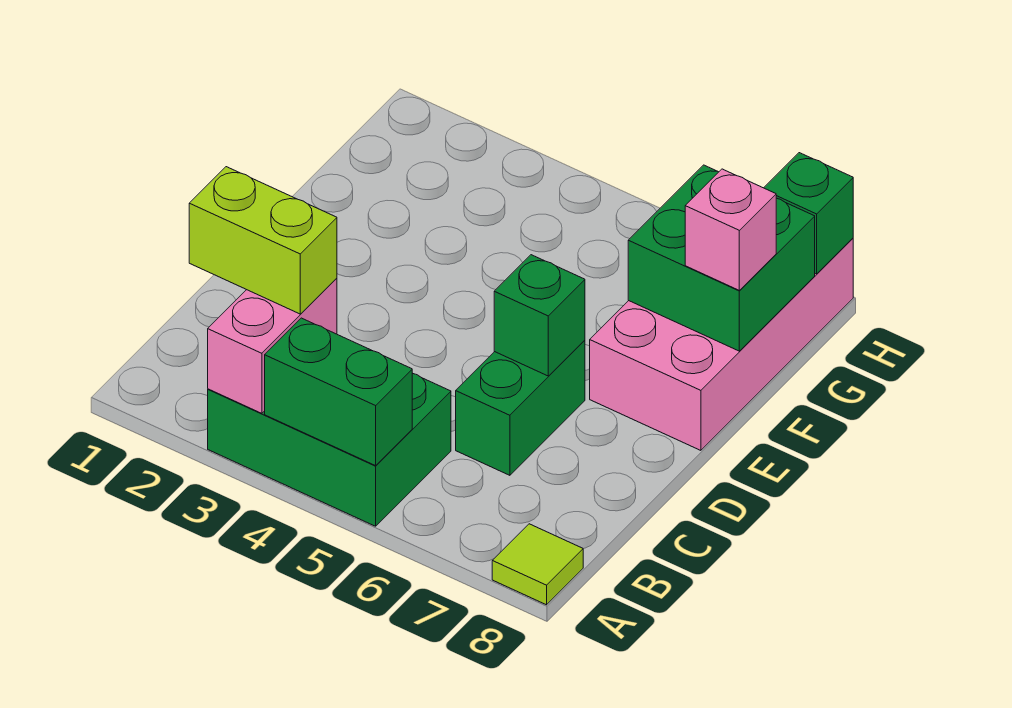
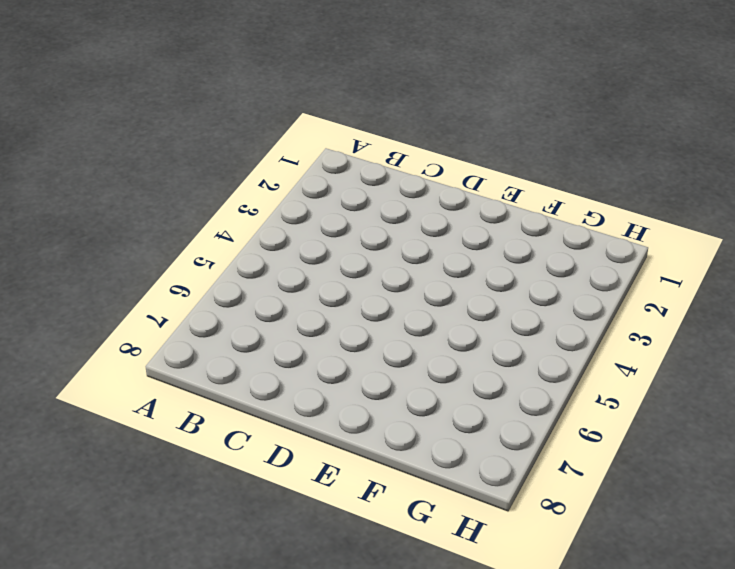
none -> green 2x3 brick [208,373,451,526]
none -> lime 1x1 tile [492,524,583,605]

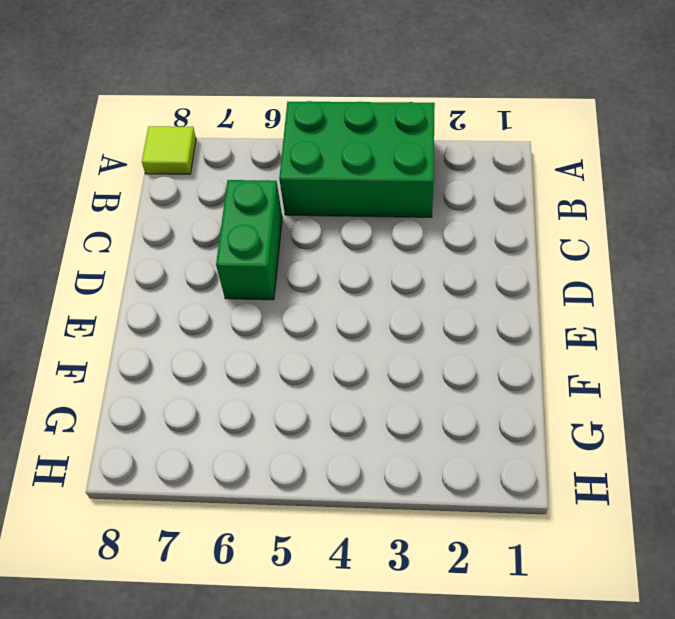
none -> pink 2x4 brick [590,238,853,450]
none -> pink 1x2 brick [208,278,337,413]

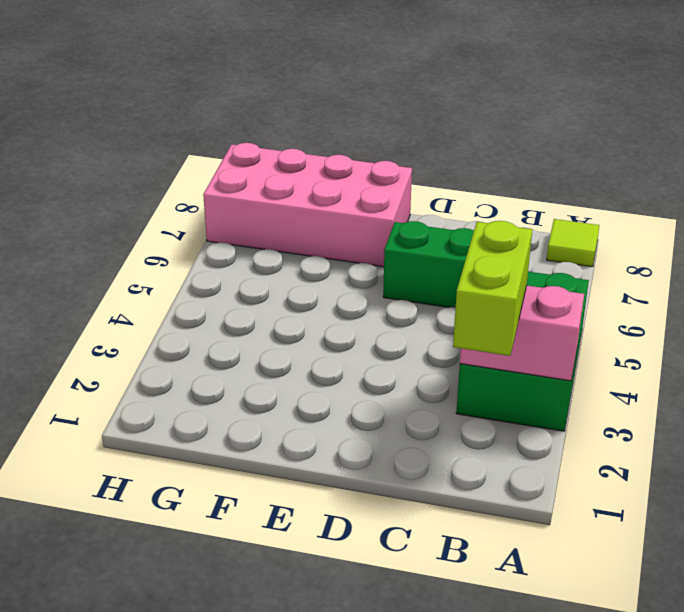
none -> green 1x2 brick [265,318,412,466]
none -> green 1x1 brick [494,255,585,376]

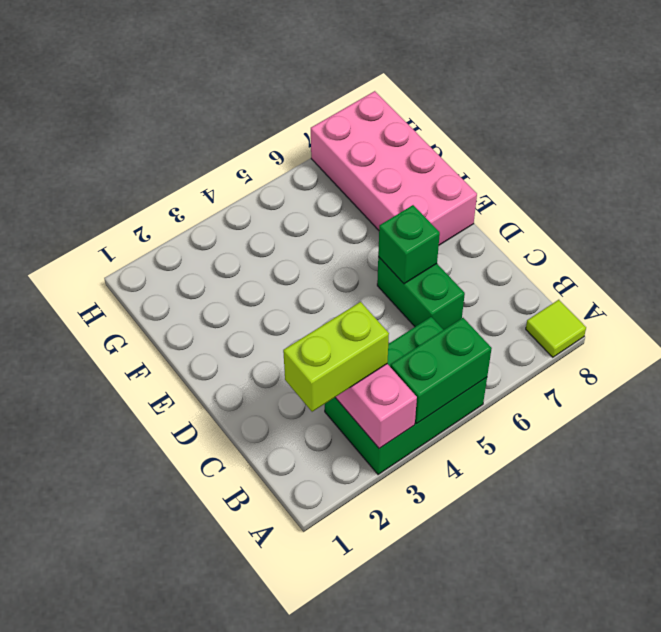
none -> green 2x2 brick [628,165,815,351]
none -> green 1x1 brick [764,153,853,274]

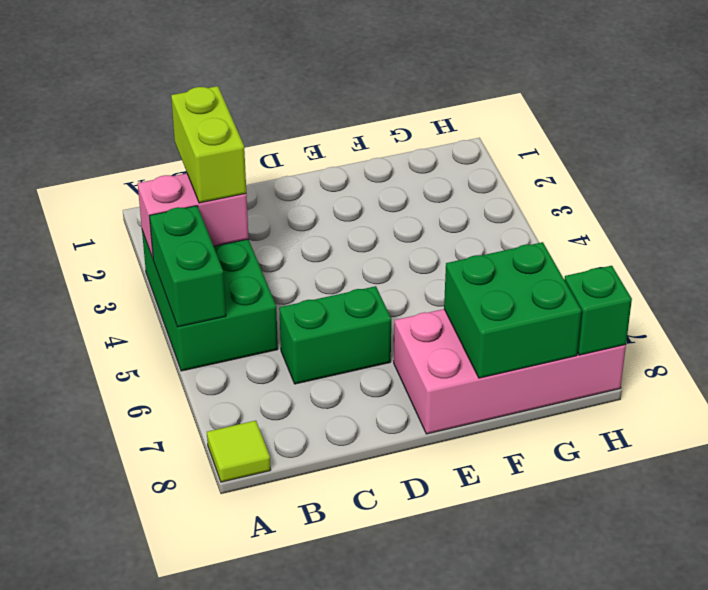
none -> green 1x1 brick [494,255,585,376]
none -> pink 1x1 brick [685,169,776,290]

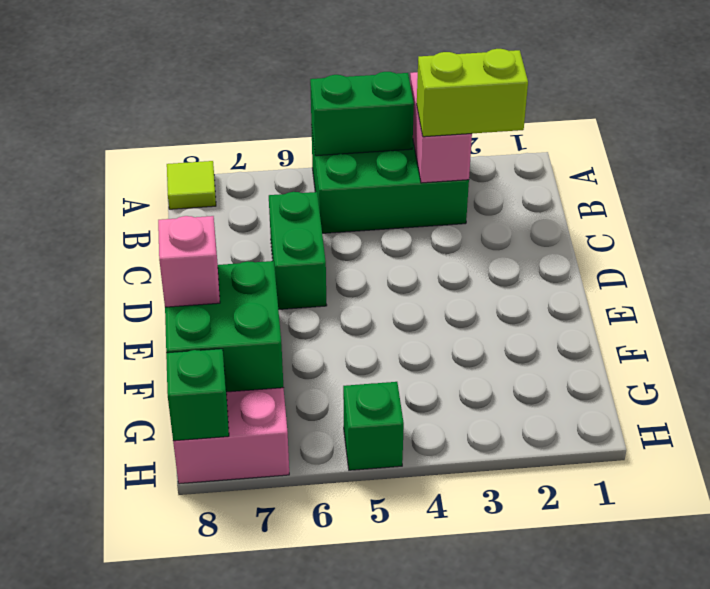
green 1x1 brick [343,382,404,470] -> green 1x1 brick moved to [494,255,585,376]

